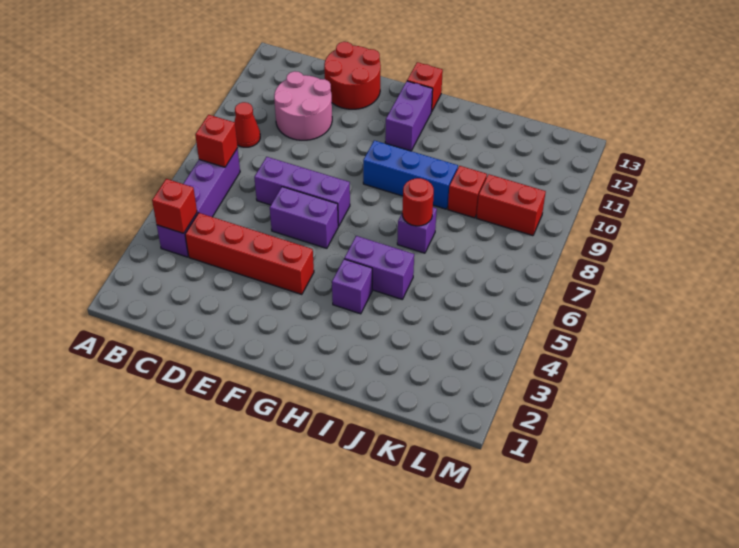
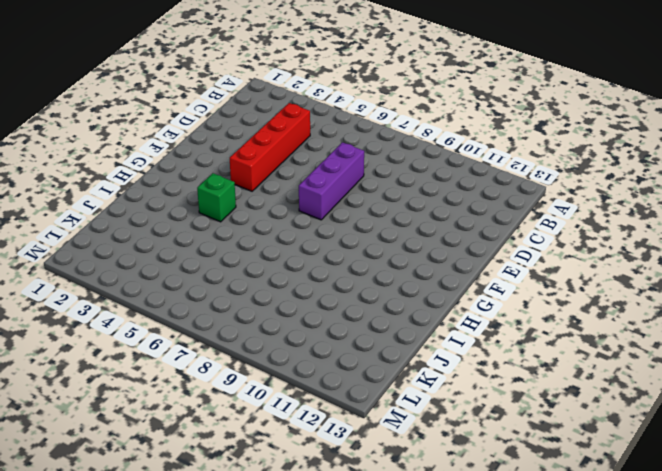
green 1x1 brick [197,173,236,222] -> purple 1x1 brick [332,259,372,314]
none -> purple 1x4 brick [157,148,240,257]
none -> red 1x1 cone [235,102,260,147]
none -> pink 2x2 round brick [274,71,332,140]

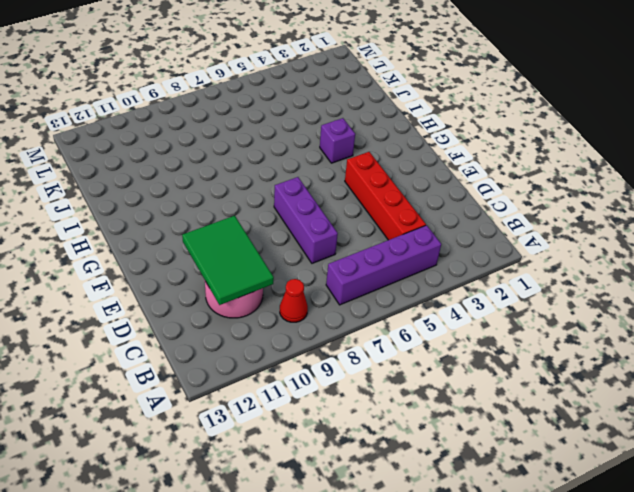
green 2x3 tile [182,216,274,305] -> none
none -> red 2x2 round brick [324,42,381,109]
none -> purple 1x2 brick [270,187,338,248]
none -> blue 1x3 brick [363,140,458,209]

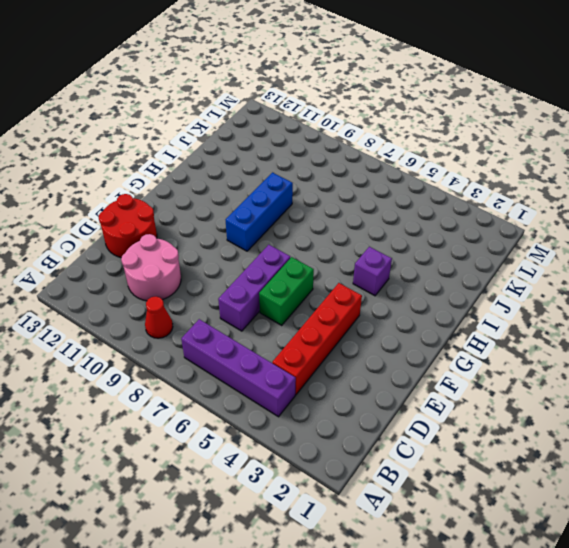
green 1x2 brick [259,257,314,325] -> purple 1x2 brick [270,187,338,248]
none -> purple 1x2 brick [385,81,433,151]
none -> red 1x1 brick [407,62,443,112]
none -> purple 1x2 brick [344,236,414,299]

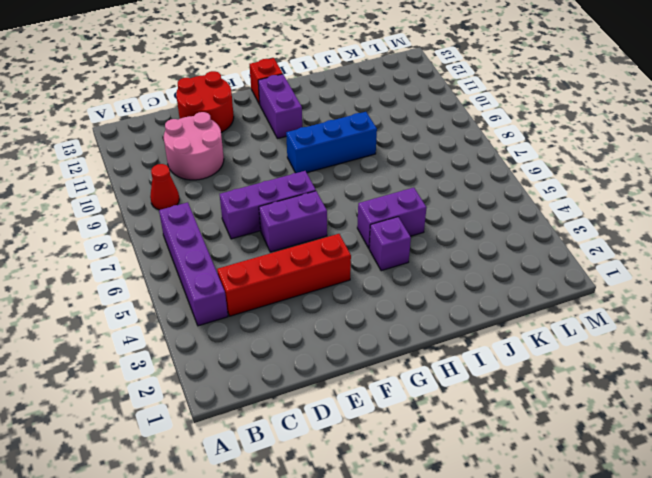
none -> purple 1x1 brick [397,207,437,253]
none -> red 1x1 brick [448,166,487,218]
none -> red 1x2 brick [477,174,546,236]

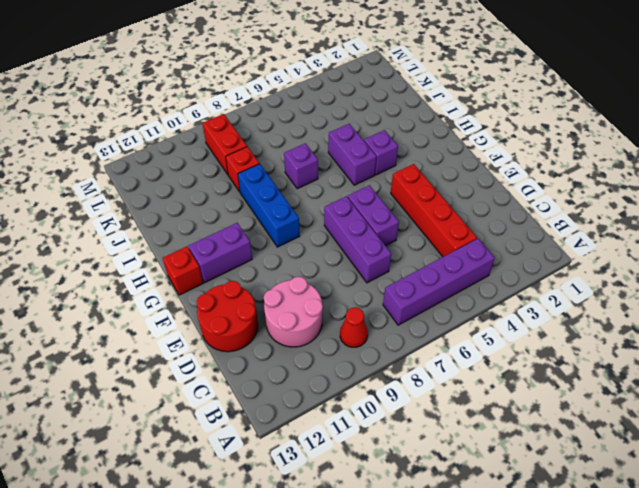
none -> red 1x1 brick [152,179,197,233]
none -> red 1x1 brick [195,115,238,167]
none -> red 1x1 round brick [402,178,434,226]

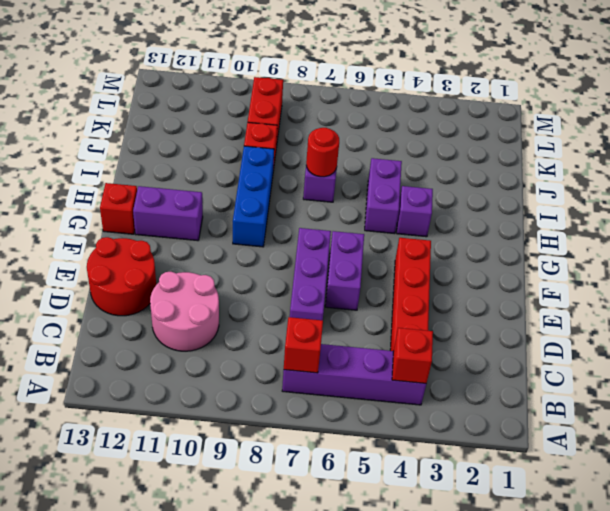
none -> red 1x1 cone [235,102,260,147]

